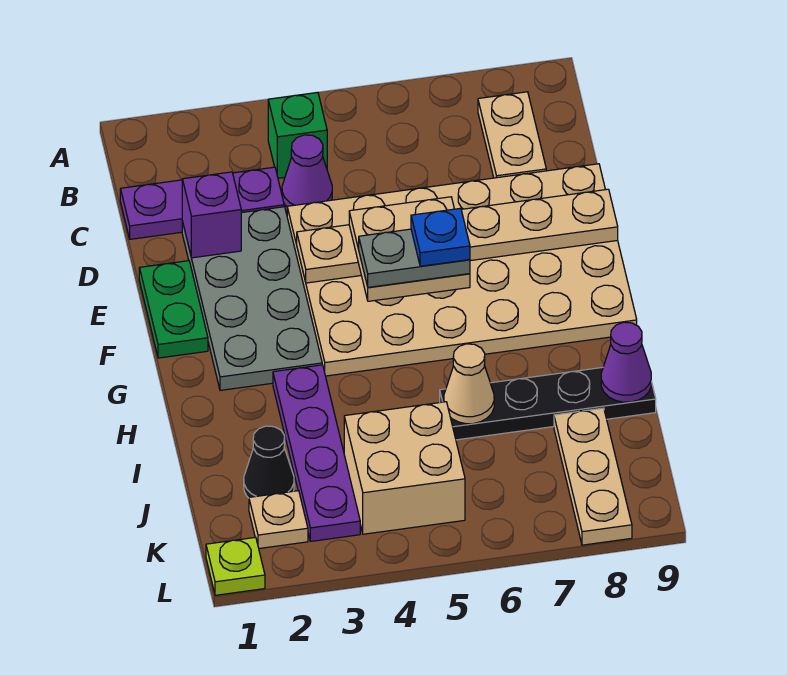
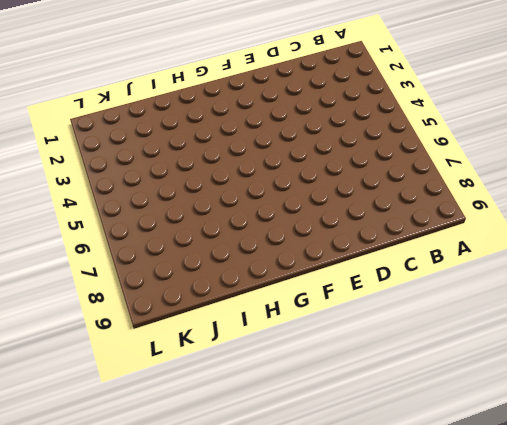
none -> green 1x1 brick [268,92,327,178]
none -> tan 1x2 plate [478,92,546,178]
none -> purple 1x3 plate [120,167,284,239]

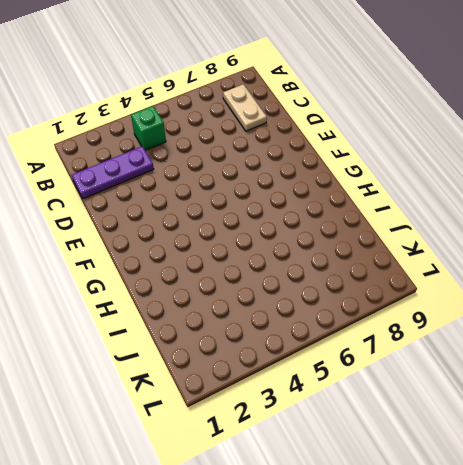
none -> purple 1x1 cone [282,135,332,207]
none -> grey 2x4 plate [182,207,322,390]
none -> tan 4x6 plate [287,164,637,376]

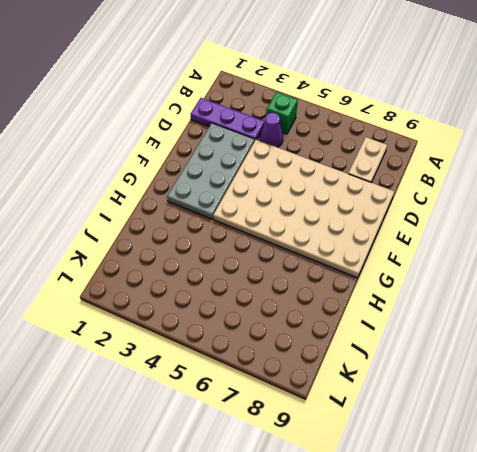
none -> green 1x2 plate [139,261,208,358]
none -> purple 1x4 plate [273,365,360,541]
none -> black 1x4 plate [440,367,656,440]

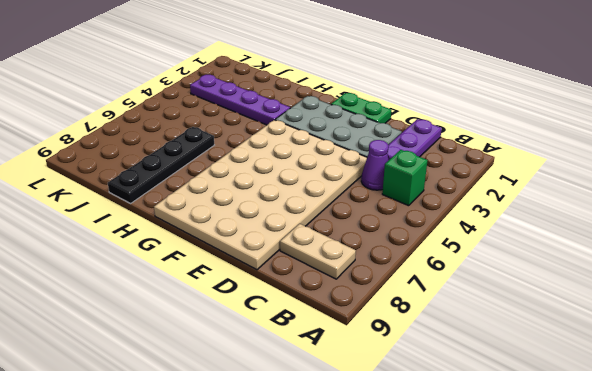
none -> black 1x1 cone [244,426,294,498]
none -> tan 2x2 brick [344,402,465,534]
none -> tan 1x3 plate [554,408,632,545]

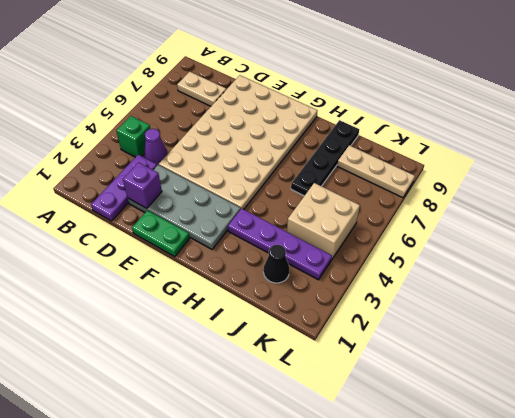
none -> tan 1x1 plate [249,491,308,548]
none -> lime 1x1 plate [206,537,265,595]
none -> tan 1x6 plate [297,189,618,283]

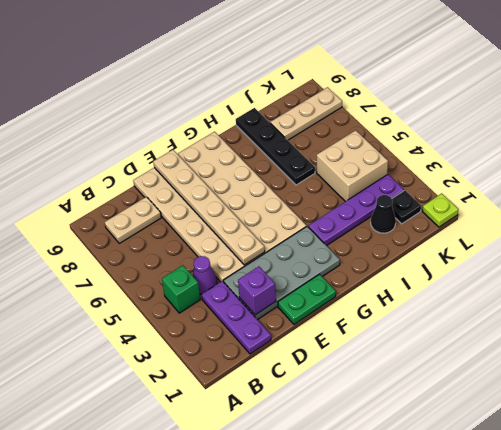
black 1x1 plate [392,190,421,224] -> tan 1x1 plate [249,491,308,548]
none -> tan 1x1 cone [444,344,494,424]
none -> purple 1x1 cone [601,322,651,402]
none -> tan 2x2 plate [349,197,470,301]

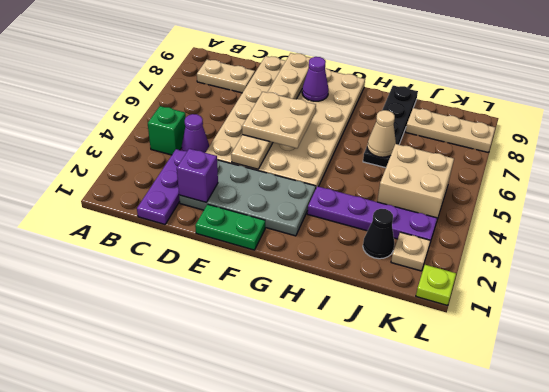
purple 1x1 cone [302,57,329,101] -> purple 1x1 cone moved to [601,322,651,402]
none -> grey 1x2 plate [359,229,470,287]
none -> blue 1x1 plate [411,208,470,266]

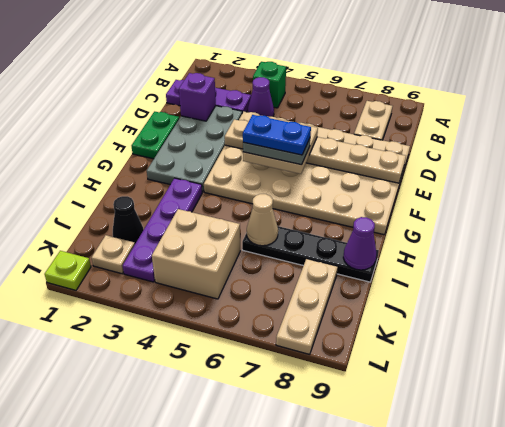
blue 1x2 plate [243,115,311,155] -> blue 1x1 plate [411,208,470,266]

